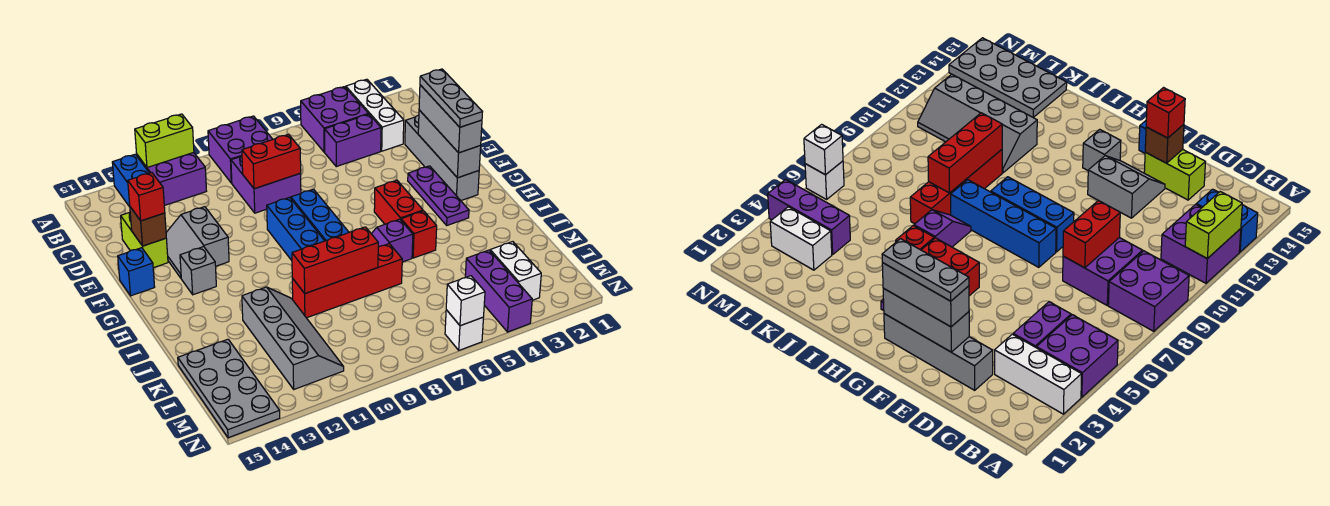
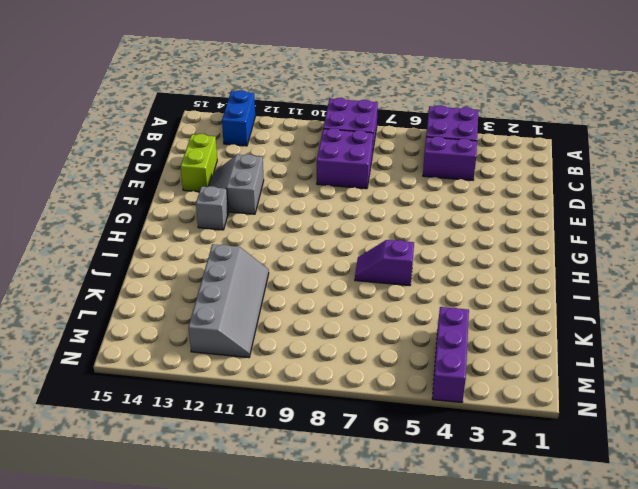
none -> white 1x3 brick [346,79,404,151]
none -> purple 2x2 brick [137,152,206,206]
none -> grey 1x4 brick [405,115,479,200]
none -> purple 1x3 plate [408,166,469,225]

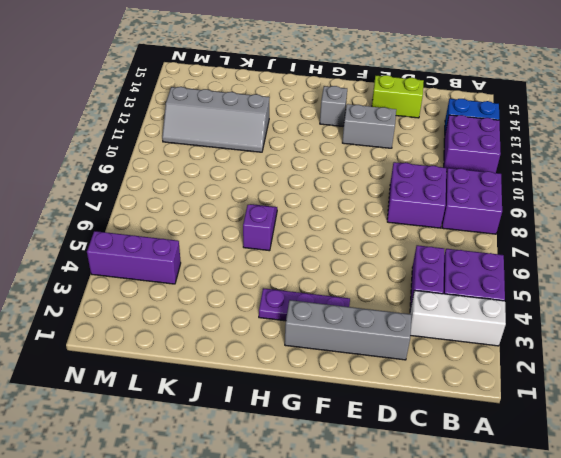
none -> blue 1x4 brick [291,189,349,241]
none -> blue 1x3 brick [267,197,324,260]
none -> blue 1x1 brick [118,248,155,296]
none -> red 1x2 brick [374,180,423,224]

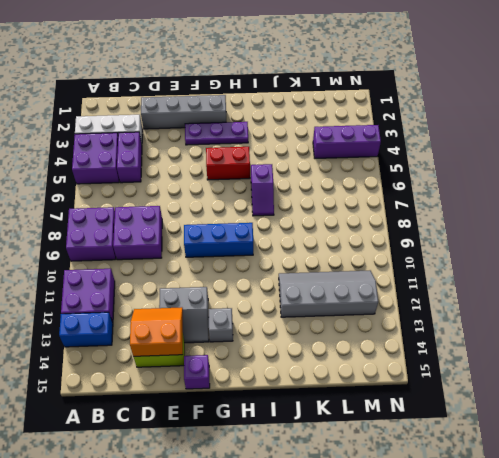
orange 2x2 slope [130,307,183,356] -> brown 1x1 brick [130,207,166,246]
purple 1x1 brick [184,355,210,389] -> blue 1x1 brick [118,248,155,296]
none -> blue 1x4 brick [291,189,349,241]
none -> red 1x1 brick [401,211,437,258]
none -> red 1x4 brick [292,244,402,318]
none -> grey 2x4 plate [178,339,280,438]

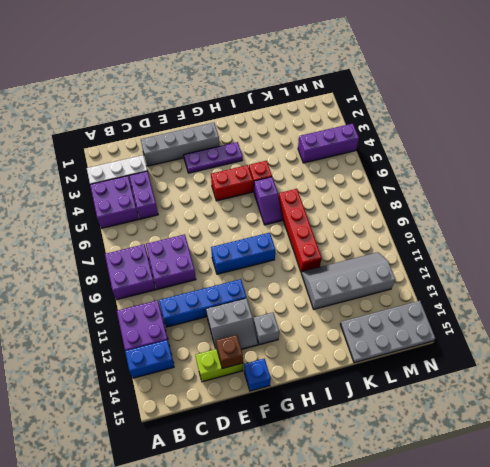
blue 1x4 brick [159,279,247,327] -> blue 1x4 brick moved to [291,189,349,241]
none -> white 1x2 brick [490,242,541,300]
none -> white 1x1 brick [445,310,483,350]
none -> lime 1x2 brick [135,114,194,167]
none -> red 1x2 brick [242,134,301,189]

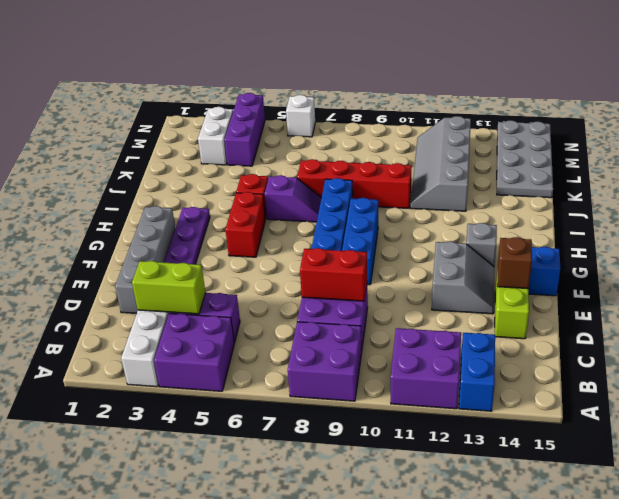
lime 1x2 brick [132,261,206,314] -> lime 1x2 brick moved to [135,114,194,167]
none -> grey 1x3 brick [418,110,481,178]
none -> red 1x3 brick [292,227,378,293]
none -> white 1x1 brick [446,276,485,326]
none -> grey 1x3 brick [419,85,482,153]

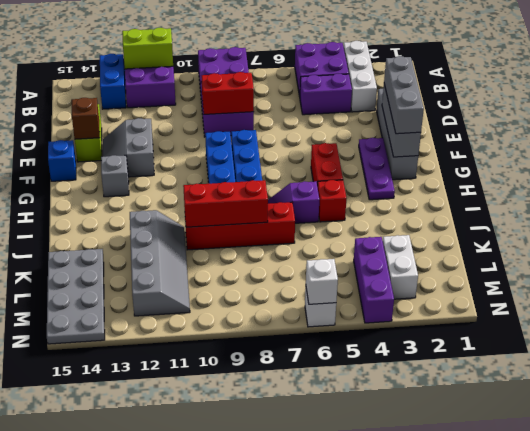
none -> red 1x1 brick [128,173,165,221]
none -> grey 1x3 plate [420,69,482,127]

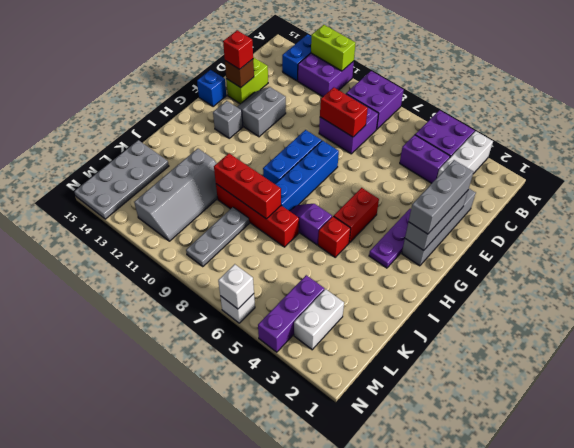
grey 1x3 plate [186,207,249,267] -> grey 1x3 plate moved to [420,69,482,127]

